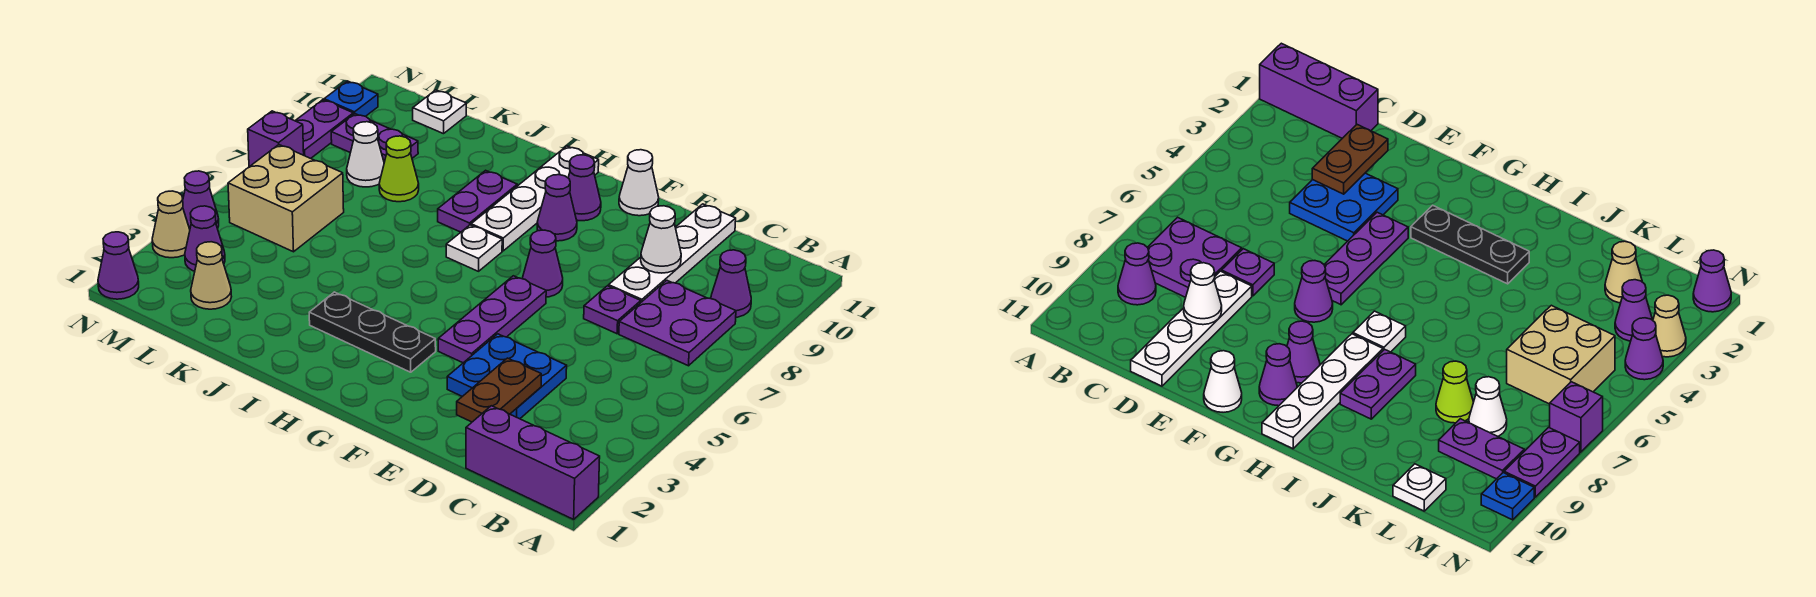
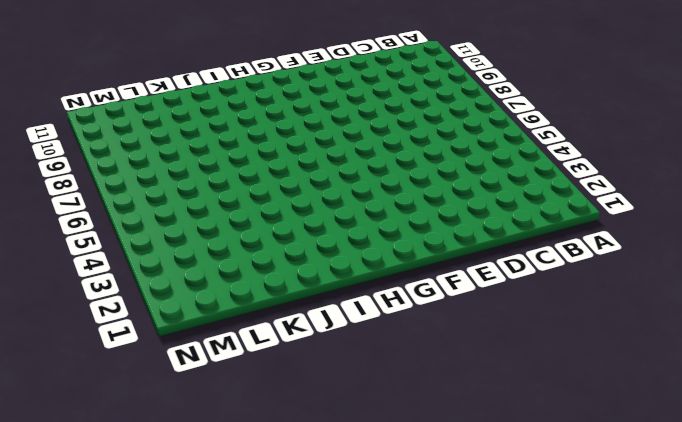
none -> purple 1x3 brick [466,406,600,519]
none -> purple 2x2 plate [619,280,736,366]
none -> purple 1x1 cone [711,250,751,317]
none -> blue 2x2 plate [447,334,567,419]

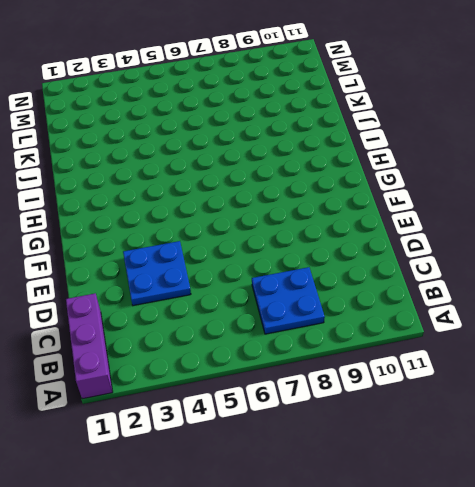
blue 2x2 plate [252,267,325,334] -> purple 2x2 plate [619,280,736,366]
none -> purple 1x1 cone [711,250,751,317]
none -> purple 1x1 plate [584,286,641,334]
none -> white 1x4 plate [609,204,736,302]
none -> purple 1x3 plate [438,276,546,363]

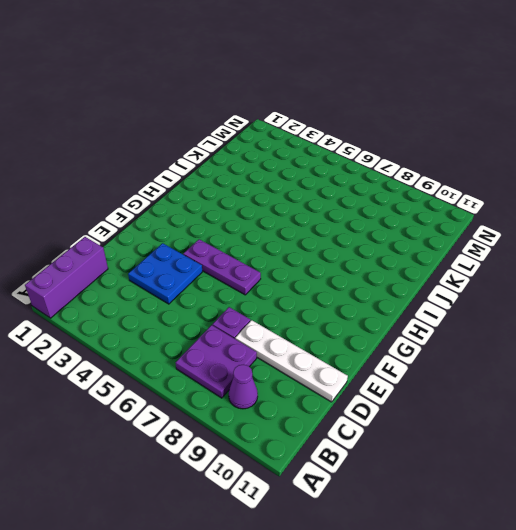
none -> purple 1x1 cone [522,230,563,297]
none -> white 1x1 cone [619,150,659,216]
none -> black 1x3 plate [309,292,436,372]
none -> purple 1x1 cone [537,175,577,241]

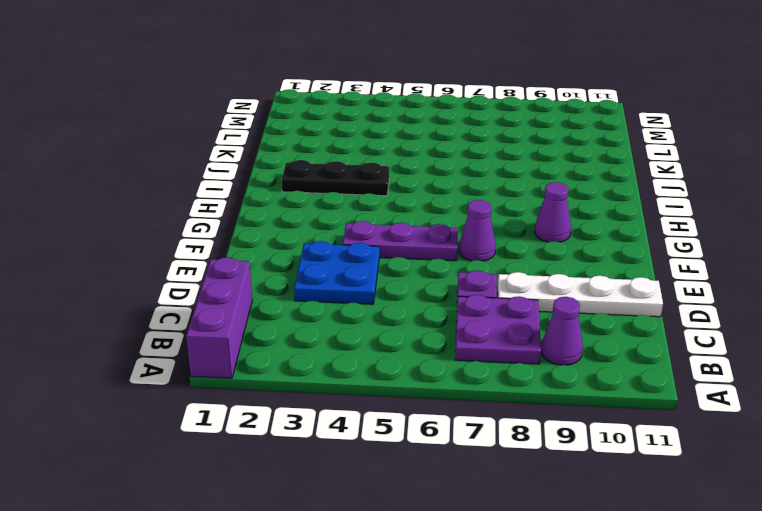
black 1x3 plate [282,160,389,196] -> black 1x3 plate turned to [309,292,436,372]
none -> white 1x1 cone [619,150,659,216]
none -> purple 1x1 cone [568,155,601,221]
none -> white 1x1 plate [446,225,502,271]
none -> white 1x4 plate [471,146,599,251]

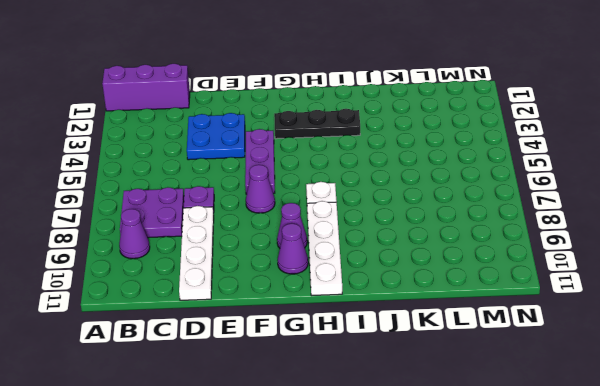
none -> white 1x1 cone [619,150,659,216]
none -> purple 1x2 plate [438,170,517,232]
none -> lime 1x1 cone [379,136,419,202]
none -> tan 1x1 cone [191,242,232,309]

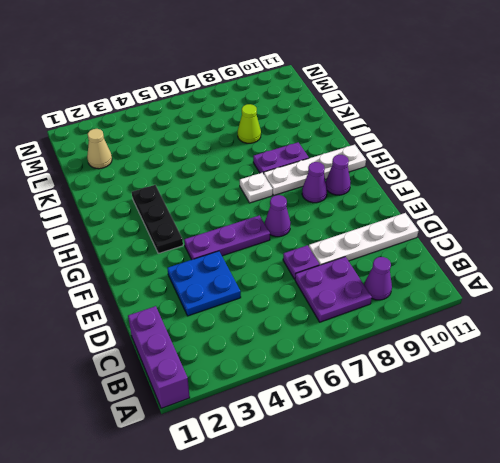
none -> white 1x1 cone [619,150,659,216]
none -> tan 2x2 brick [228,145,344,252]
none -> white 1x1 cone [347,122,384,187]
none -> purple 1x2 plate [331,114,418,162]

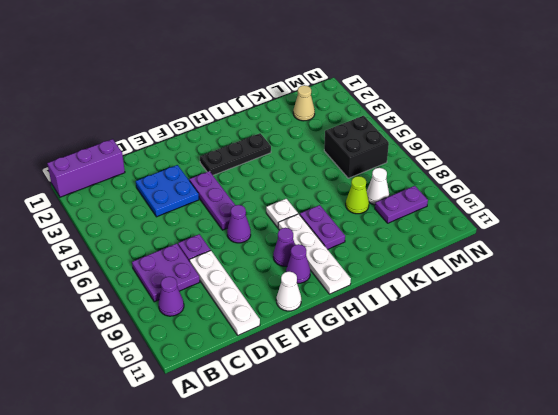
black 2x2 brick [324,116,389,178] -> tan 2x2 brick [228,145,344,252]
none -> white 1x1 plate [413,90,466,134]
none -> purple 1x1 cone [185,206,225,271]
none -> purple 1x1 cone [98,232,139,299]
none -> tan 1x1 cone [152,191,190,258]

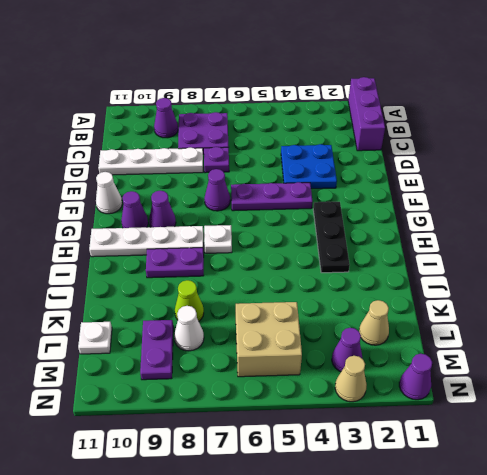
none -> purple 1x1 cone [183,171,219,229]
none -> purple 1x1 brick [248,111,304,167]
none -> purple 1x2 plate [295,100,353,158]
none -> blue 1x1 plate [324,81,378,116]

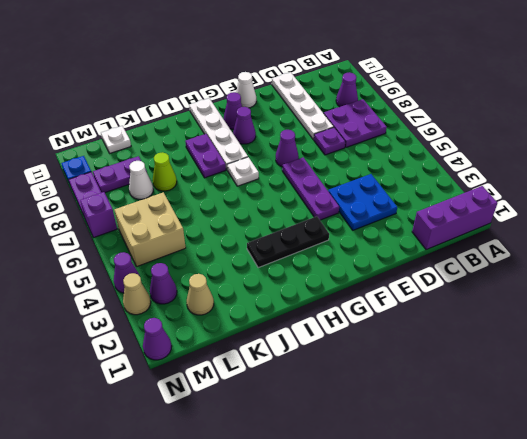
none -> brown 1x2 plate [457,358,541,422]
none -> white 1x1 cone [641,206,681,273]

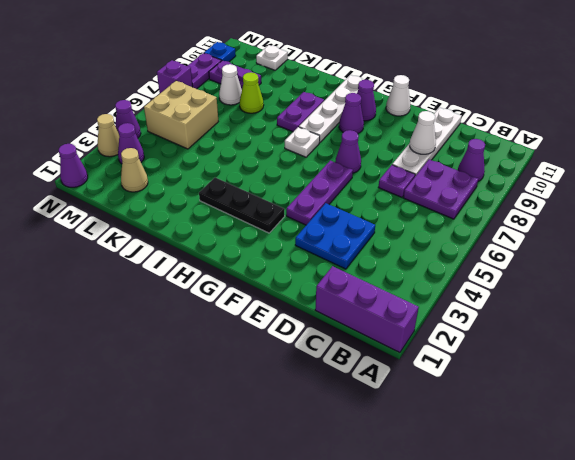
none -> brown 1x2 plate [457,358,541,422]

